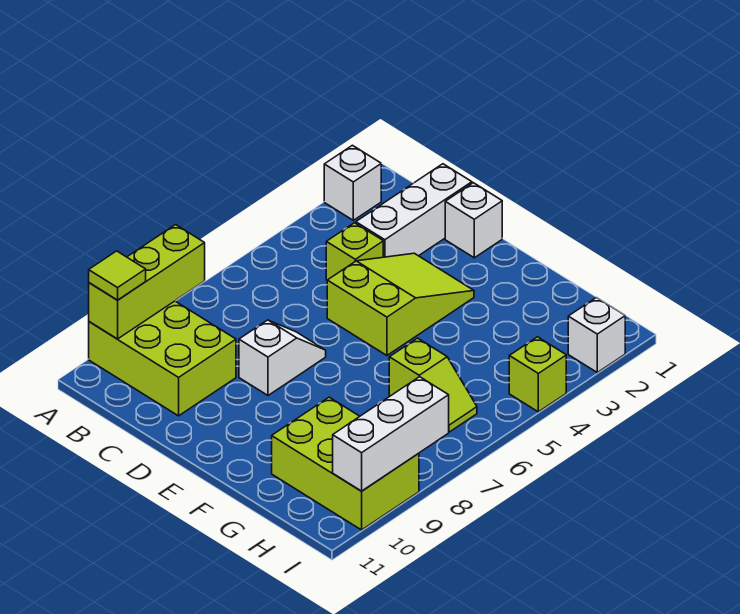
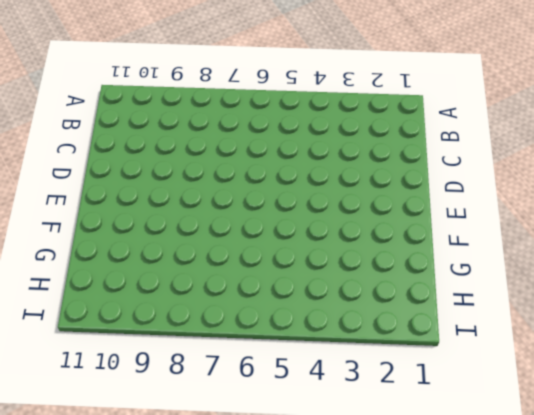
none -> white 1x1 brick [324,145,381,220]
none -> lime 2x3 brick [89,301,236,416]
none -> white 1x3 brick [356,164,472,257]

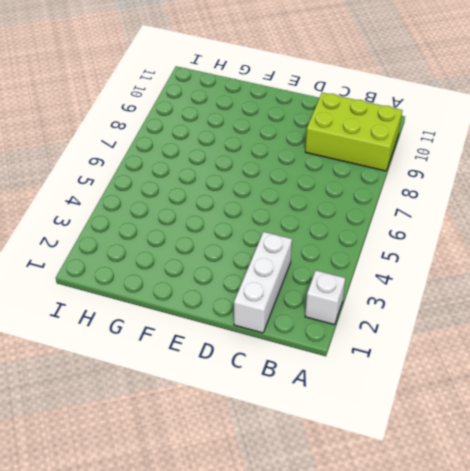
none -> lime 1x1 brick [326,223,383,280]
none -> white 1x1 brick [445,183,502,258]
none -> lime 2x3 slope [327,253,474,355]

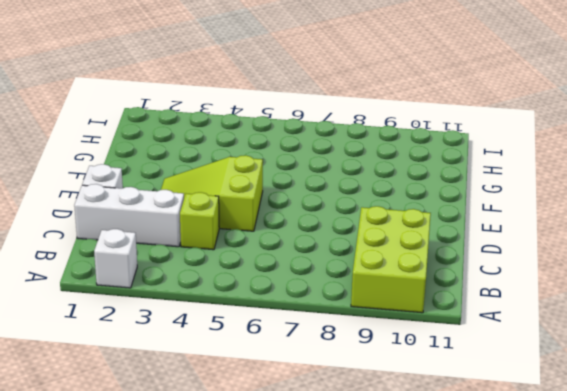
none -> white 1x2 slope [239,320,326,395]
none -> lime 1x2 slope [389,338,477,432]
none -> lime 2x3 brick [272,397,419,530]

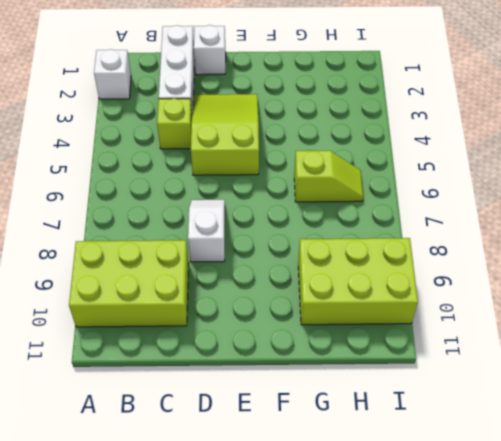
none -> white 1x1 brick [568,297,625,372]
none -> lime 1x1 brick [509,337,566,412]
none -> lime 1x3 brick [89,225,205,339]

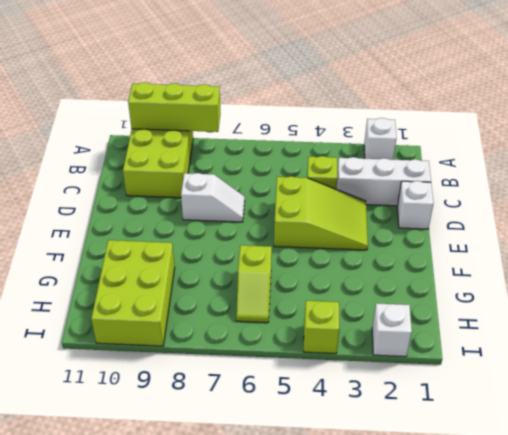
none -> white 1x3 brick [333,377,449,491]
none -> lime 1x1 tile [89,251,146,300]

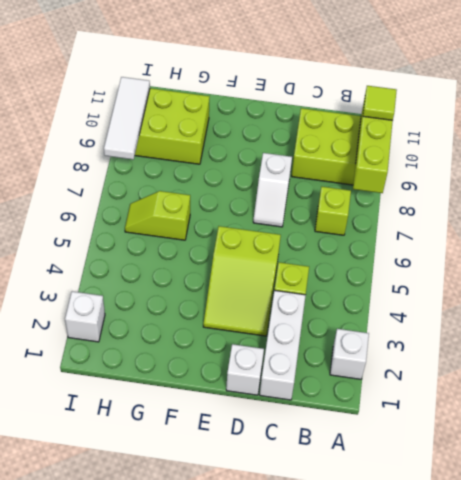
lime 1x1 brick [315,187,351,235] -> lime 1x1 brick moved to [509,337,566,412]
white 1x3 tile [104,77,150,159] -> white 1x3 brick [333,377,449,491]

